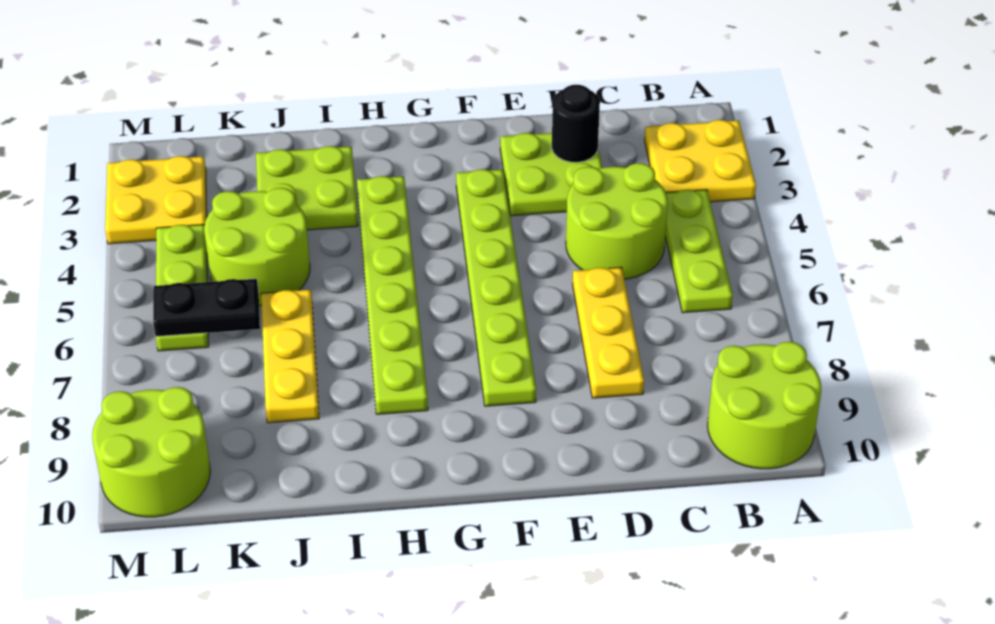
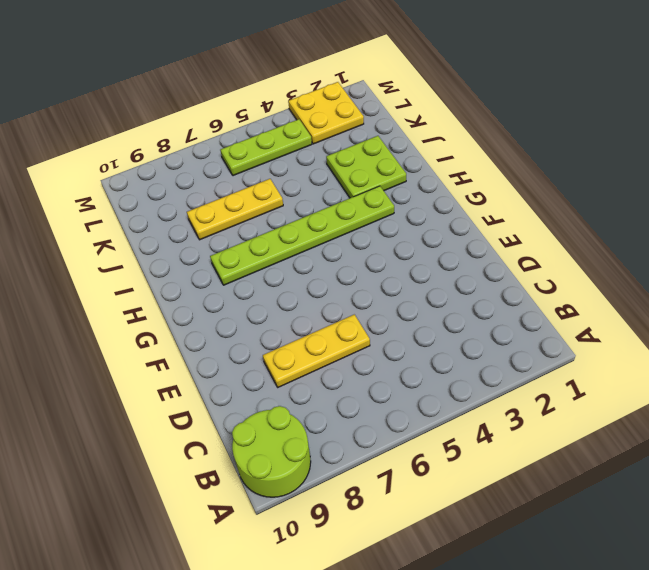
none -> yellow 2x2 plate [645,120,756,202]
none -> lime 1x3 plate [665,190,733,313]
none -> lime 2x2 round brick [566,163,668,279]

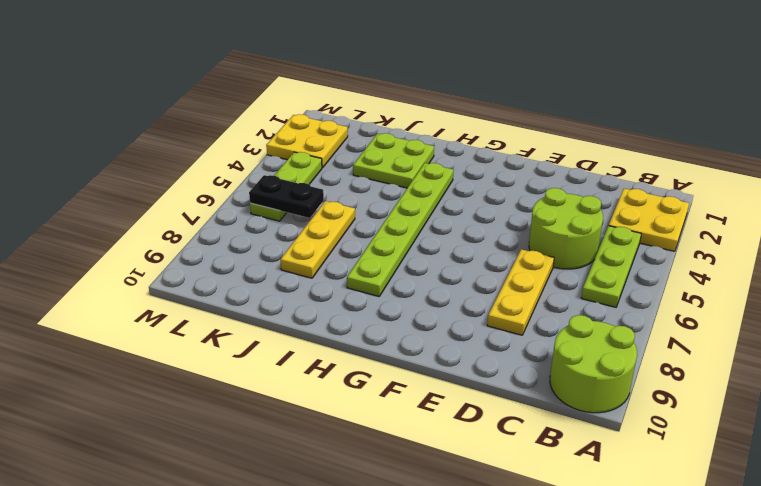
none -> lime 2x2 plate [500,133,602,216]
none -> lime 1x6 plate [456,169,536,406]
none -> lime 2x2 round brick [204,188,310,306]

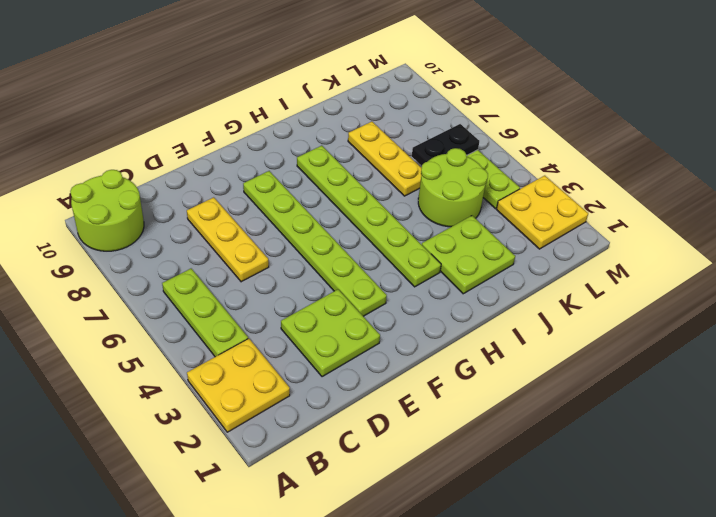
none -> lime 2x2 round brick [566,163,668,279]
none -> lime 2x2 round brick [92,387,210,517]
none -> black 1x1 round brick [552,85,600,162]

